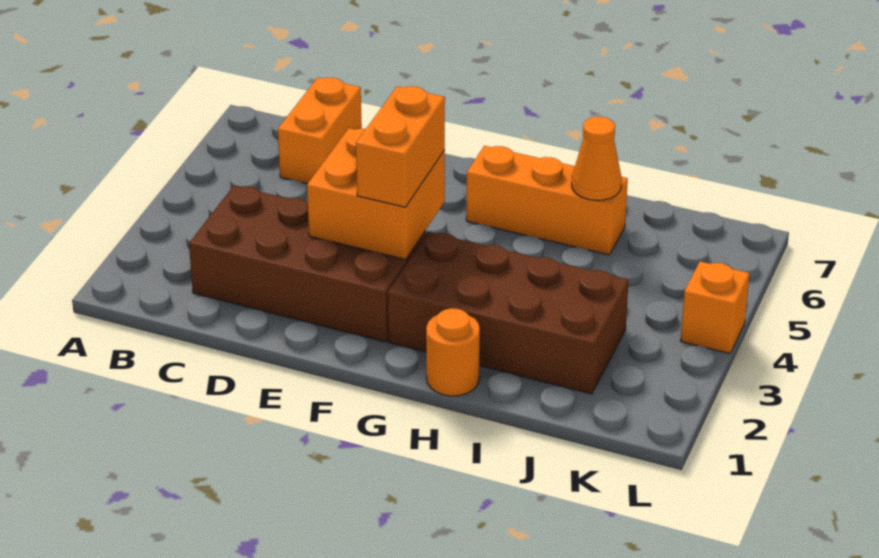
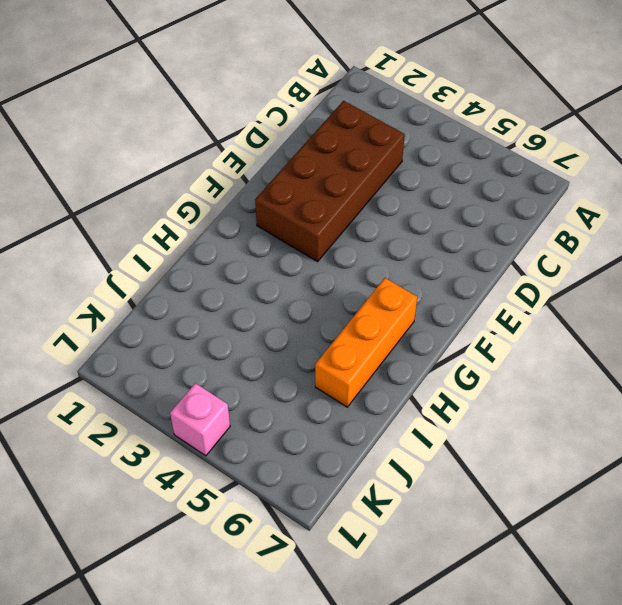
pink 1x1 brick [170,383,230,456] -> orange 1x1 brick [681,261,750,354]
none -> orange 1x2 brick [278,78,362,184]
none -> brown 2x4 brick [388,232,629,394]

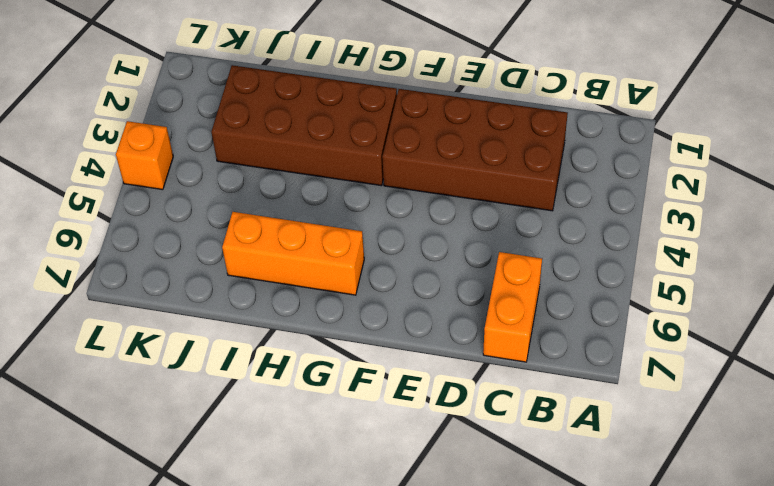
none -> orange 1x1 round brick [426,308,480,396]
none -> orange 2x2 brick [307,128,445,260]

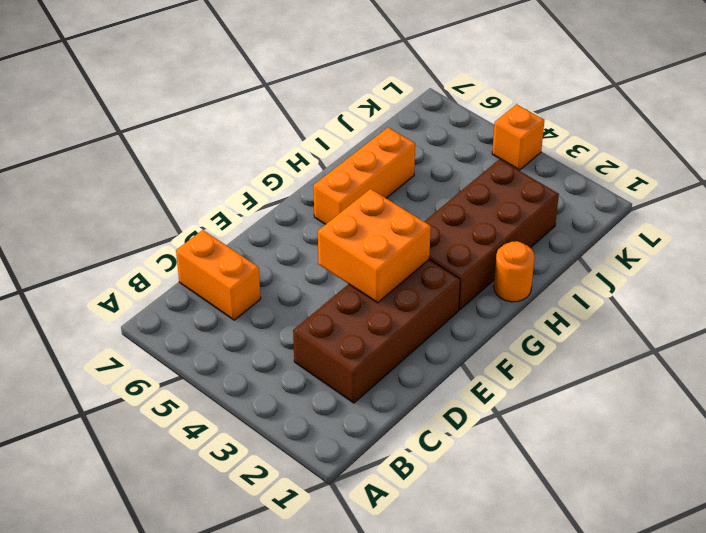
none -> orange 1x1 cone [572,117,622,201]
none -> orange 1x2 brick [356,86,445,207]

